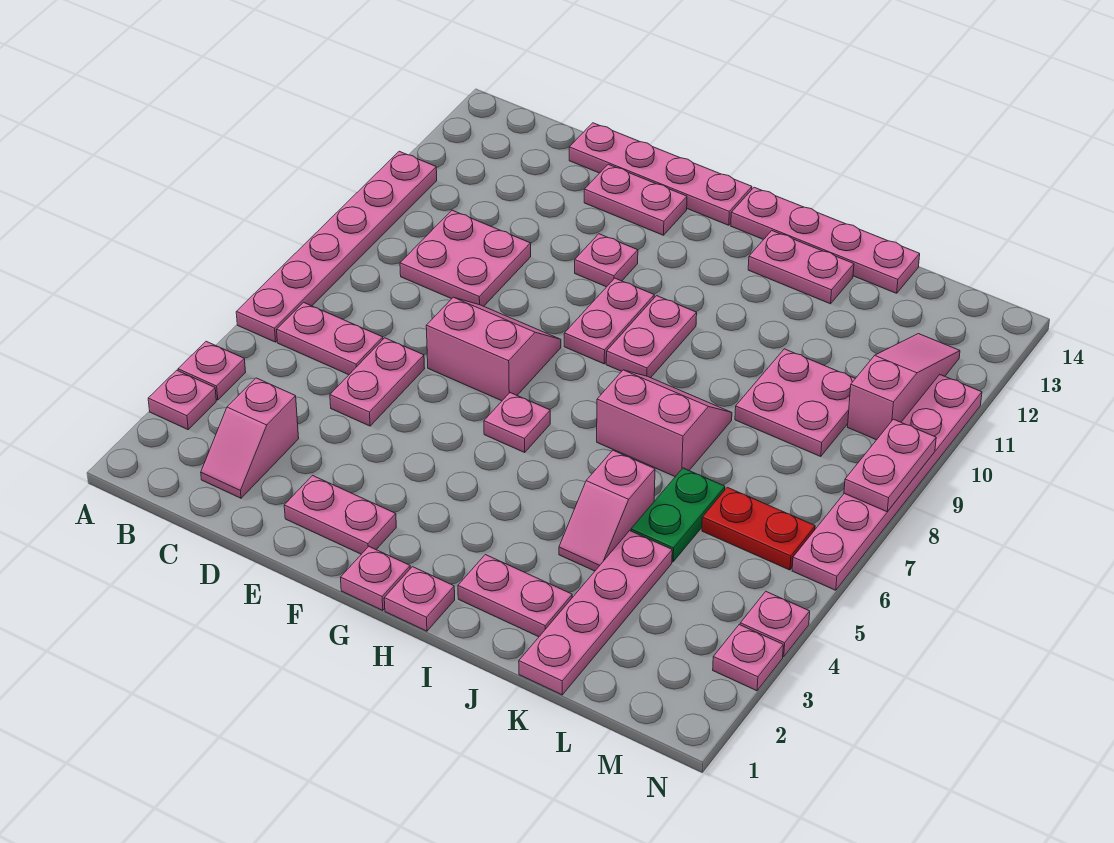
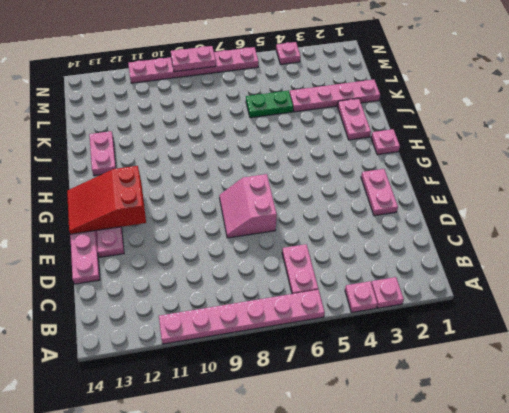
red 2x3 slope [67,166,146,234] -> none
none -> pink 1x2 slope [201,378,299,498]
none -> pink 2x2 plate [400,210,531,306]
none -> pink 1x2 plate [330,338,425,426]
none -> pink 1x1 plate [575,234,638,287]

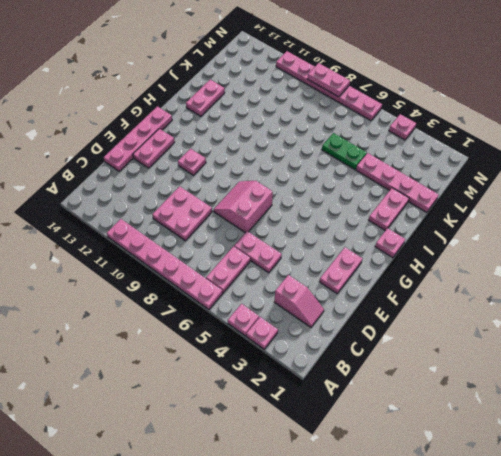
none -> pink 1x1 plate [340,547,410,610]
none -> pink 1x1 plate [484,393,550,452]
none -> pink 1x2 plate [564,278,654,364]
none -> pink 1x2 plate [606,296,697,378]

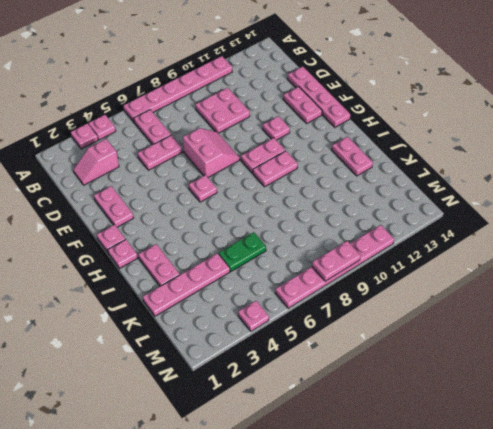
none -> pink 1x4 plate [731,187,920,293]
none -> pink 2x2 slope [597,370,732,477]
none -> pink 1x2 slope [559,450,655,571]
none -> pink 2x2 plate [735,349,855,456]

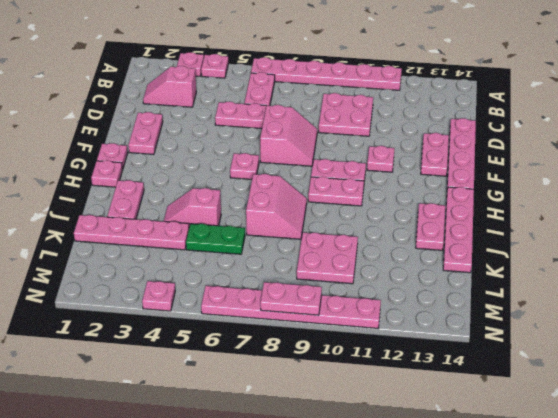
none -> red 1x2 plate [702,487,815,570]
none -> pink 1x3 slope [848,334,960,440]
none -> pink 1x1 plate [713,625,783,691]

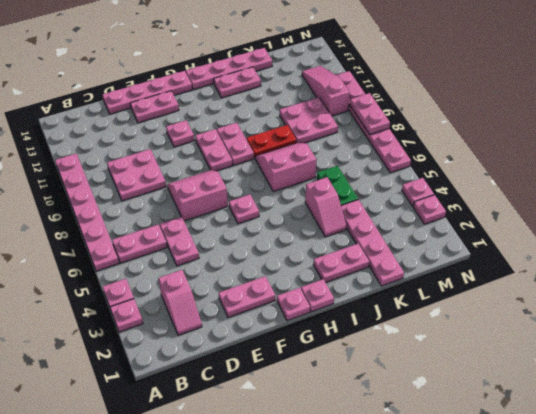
red 1x2 plate [247,125,296,158] -> red 1x2 plate moved to [702,487,815,570]

